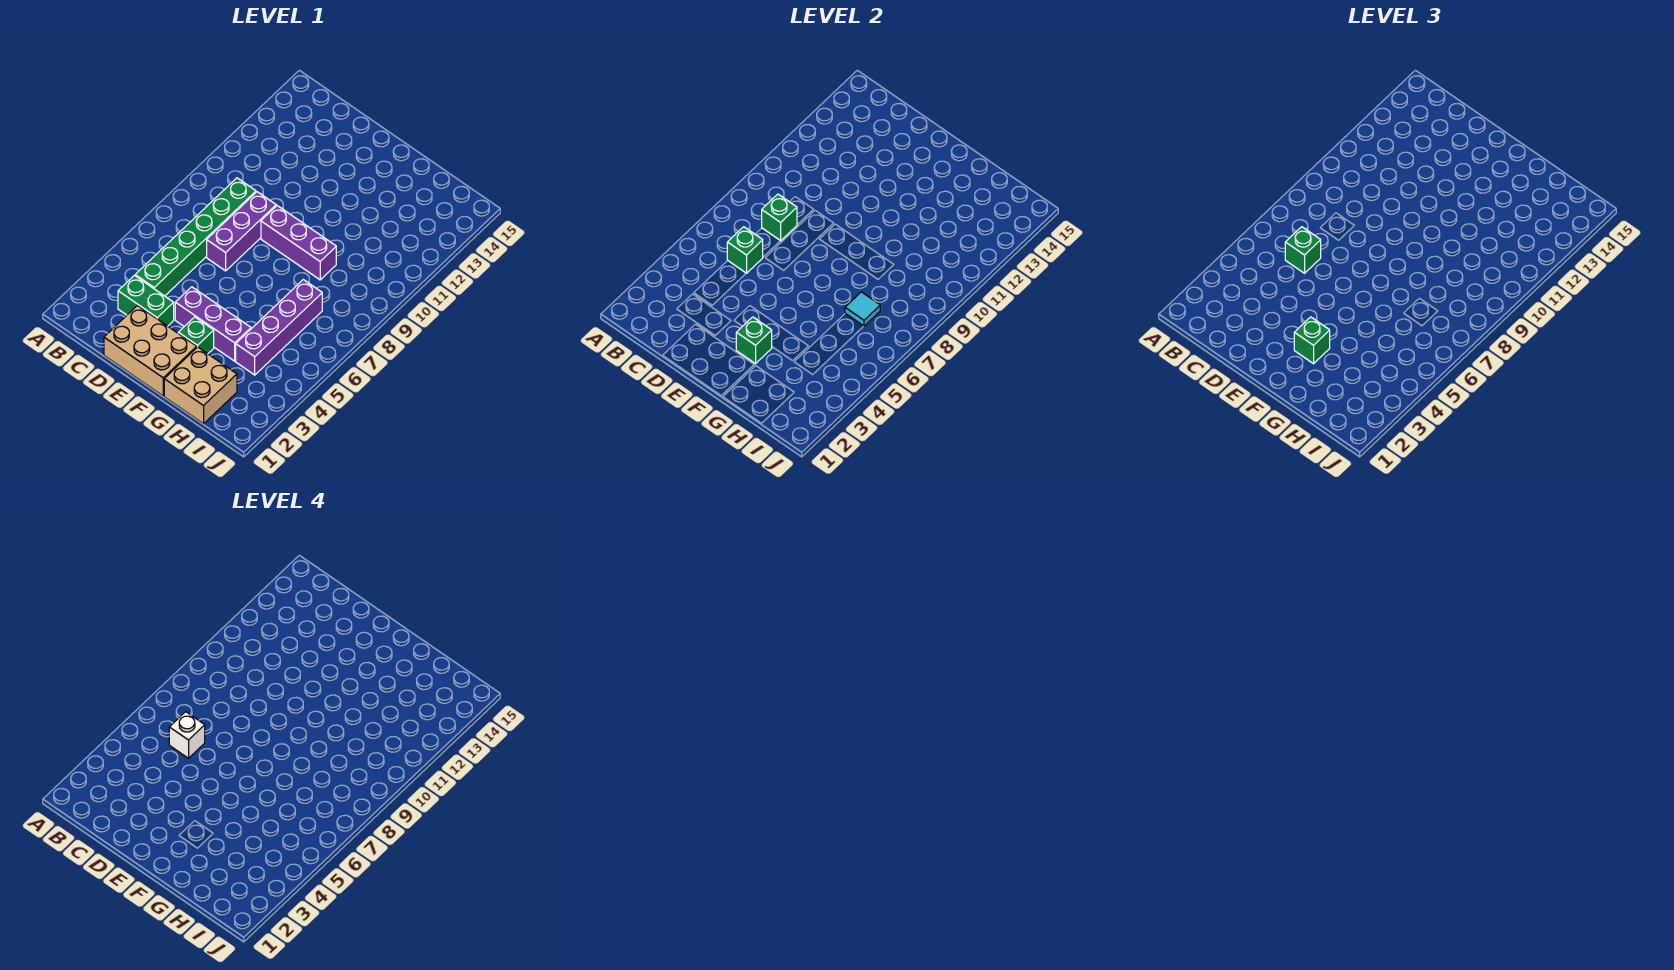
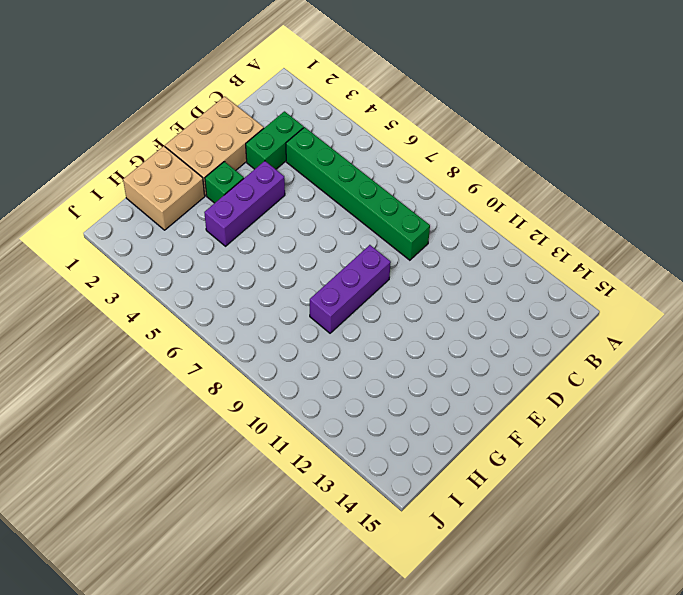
none -> purple 1x3 brick [207,192,276,271]
none -> purple 1x4 brick [236,280,322,375]
none -> green 1x1 brick [727,227,763,273]

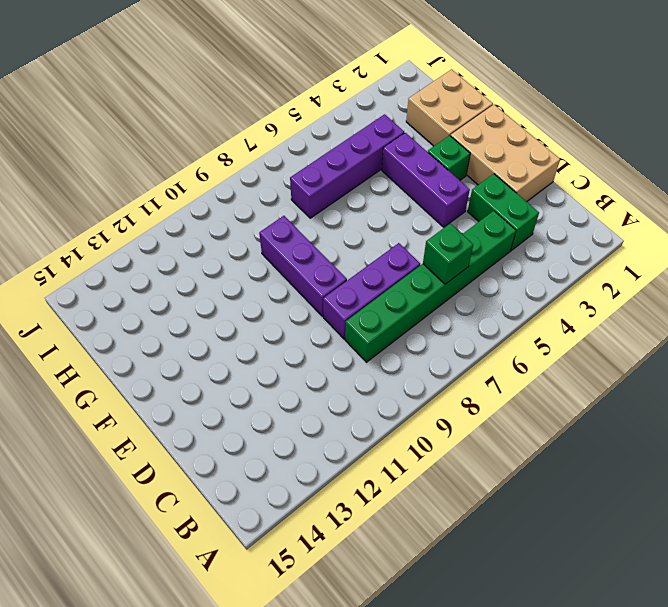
none -> green 1x1 brick [762,194,797,241]
none -> green 1x1 brick [736,317,772,364]
none -> cyan 1x1 tile [845,292,880,326]

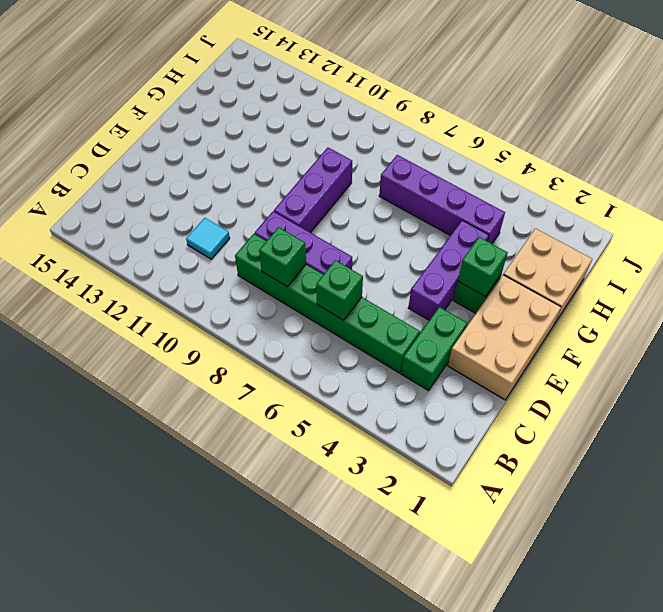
cyan 1x1 tile [186,218,230,259] -> cyan 1x1 tile moved to [845,292,880,326]
none -> green 1x1 brick [1285,227,1321,273]
none -> green 1x1 brick [1294,317,1330,364]
none -> white 1x1 brick [169,712,205,758]

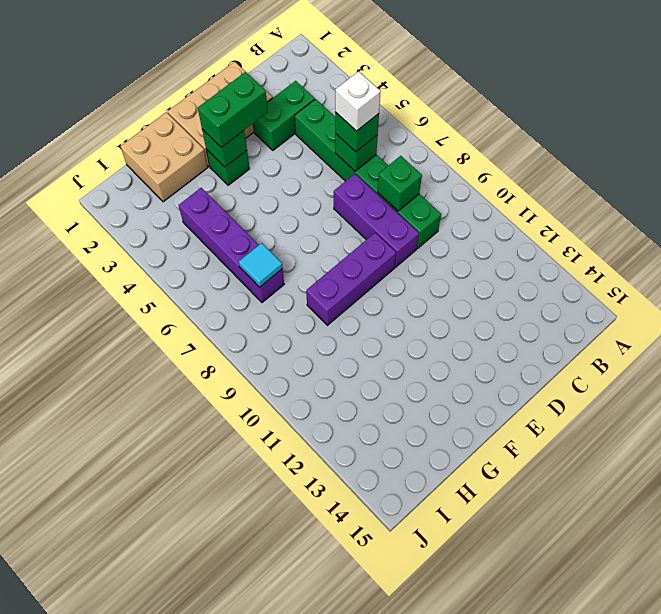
green 1x2 brick [198,72,268,147] -> green 1x1 brick [1294,317,1330,364]
none -> purple 1x3 brick [175,287,251,361]

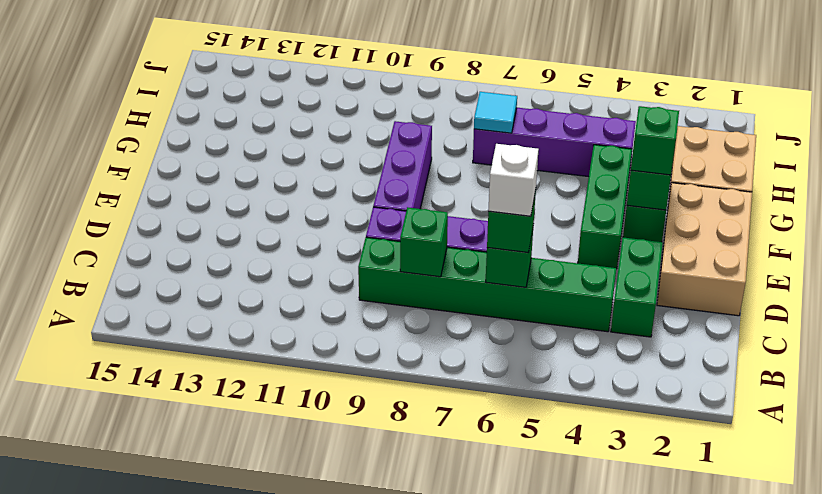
green 1x3 brick [578,145,632,269] -> purple 1x3 brick [175,287,251,361]

